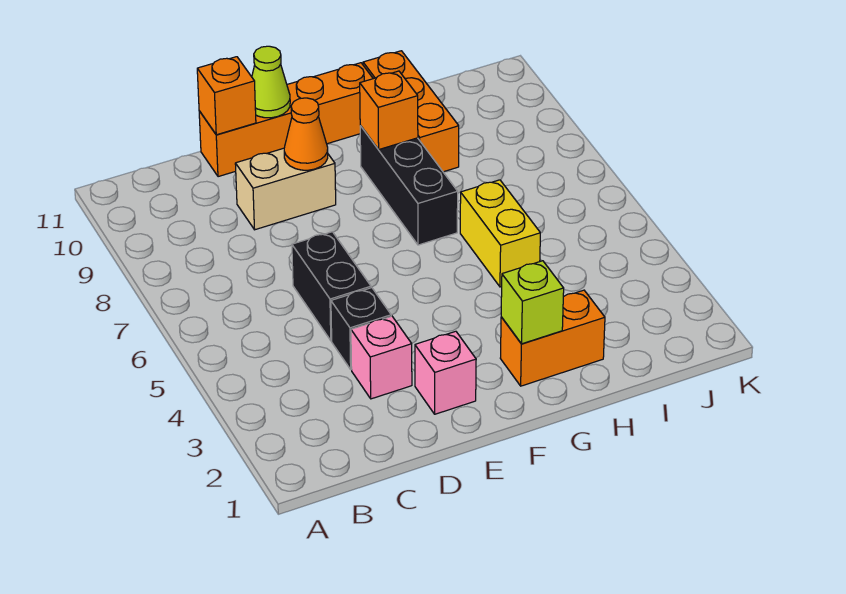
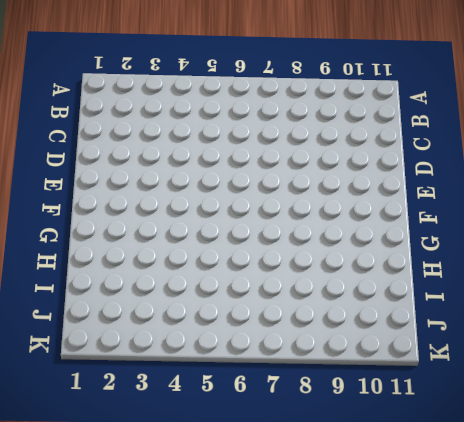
none -> pink 1x1 brick [351,316,412,399]
none -> black 1x1 brick [331,288,391,370]
none -> black 1x2 brick [292,232,371,341]

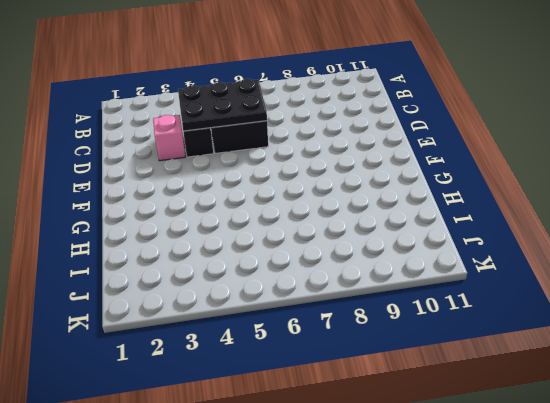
black 2x3 plate [178,79,267,131] -> none
none -> tan 1x2 brick [235,148,336,230]
none -> orange 1x4 brick [199,63,373,177]
none -> pink 1x1 brick [415,331,476,414]

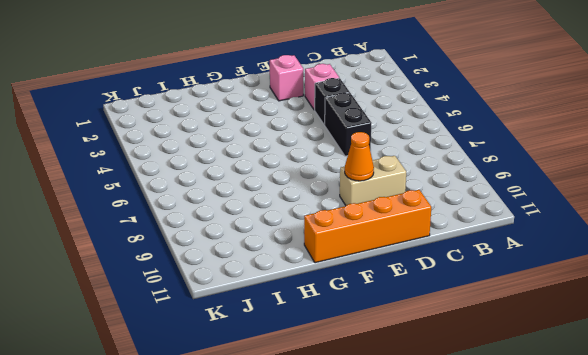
none -> orange 1x2 brick [500,290,605,386]
none -> black 1x3 brick [360,126,458,245]
none -> yellow 1x2 brick [460,180,540,287]

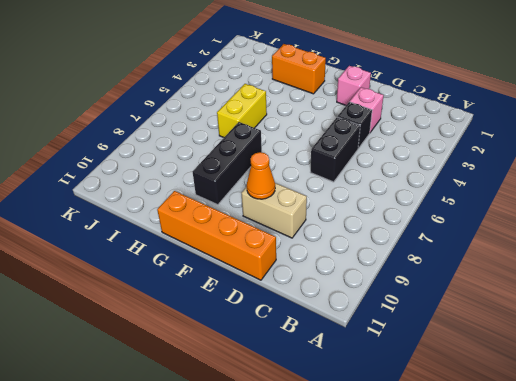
none -> orange 1x3 brick [363,51,459,172]
none -> orange 1x1 brick [197,57,256,135]
none -> lime 1x1 cone [252,46,290,118]

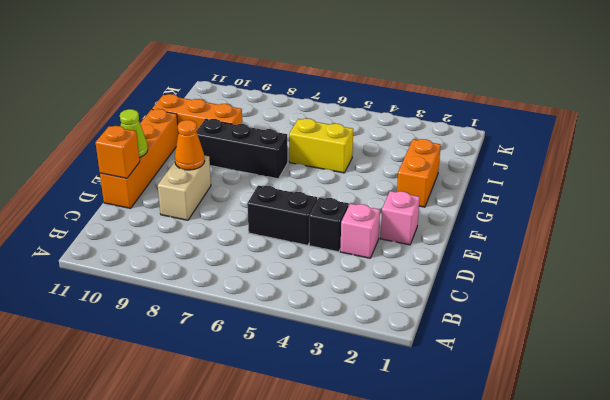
none -> lime 1x1 brick [501,261,564,344]
none -> orange 1x1 brick [360,71,418,150]

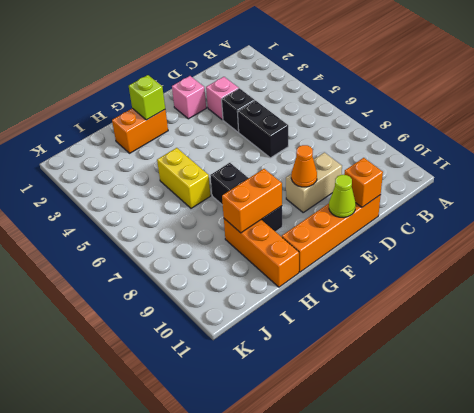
orange 1x2 brick [222,169,282,233] -> orange 1x1 brick [360,71,418,150]

